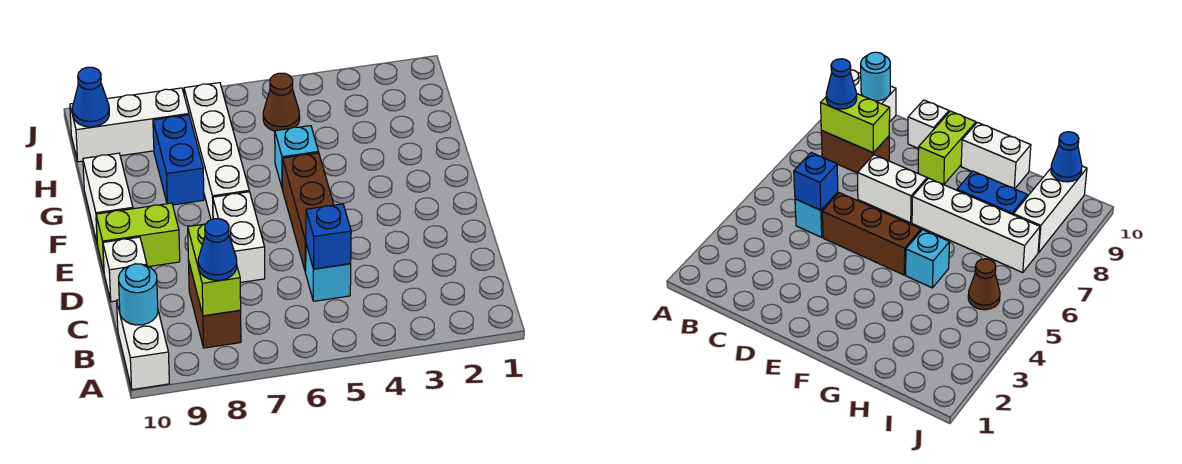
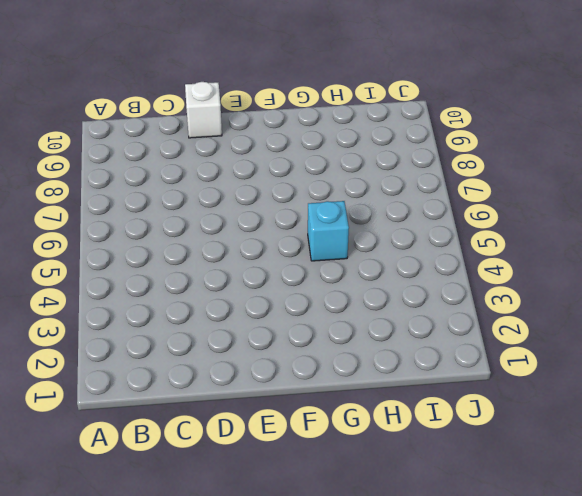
none -> white 1x2 brick [117,300,169,390]
none -> brown 1x2 brick [188,260,241,348]
none -> cyan 1x1 brick [306,244,351,301]

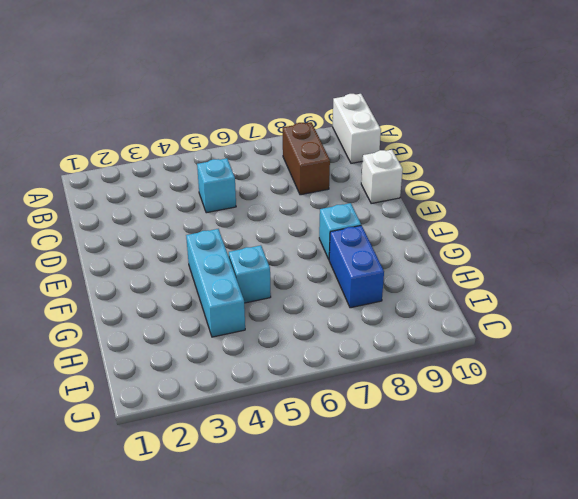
cyan 1x3 brick [186,229,245,337] -> none
cyan 1x1 brick [319,203,361,259] -> none
none -> brown 1x3 brick [282,153,334,273]
none -> white 1x2 brick [213,192,265,283]
none -> lime 1x2 brick [96,203,180,271]

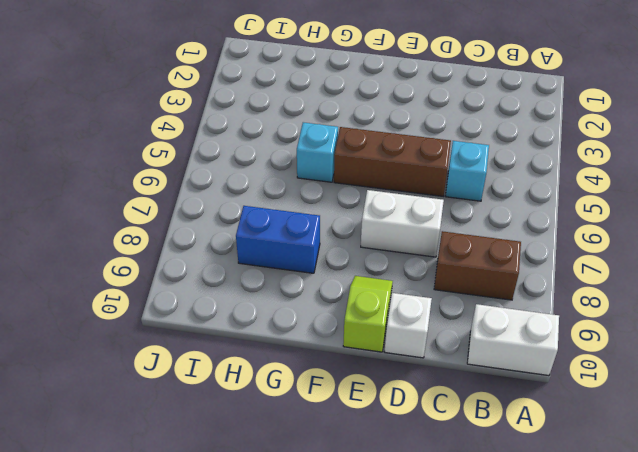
lime 1x2 slope [343,276,393,352] -> lime 1x2 brick [96,203,180,271]
none -> white 1x4 brick [184,83,249,220]
none -> white 1x2 brick [83,153,133,242]
none -> brown 1x1 cone [263,73,300,131]

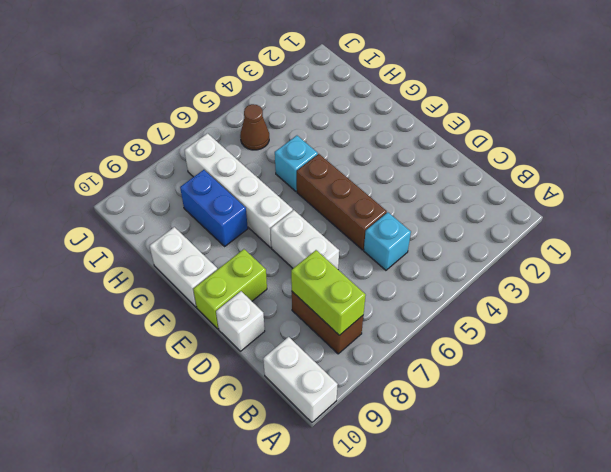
none -> white 1x3 brick [70,88,189,162]
none -> cyan 1x1 round brick [119,264,158,325]
none -> blue 1x1 brick [306,204,351,269]

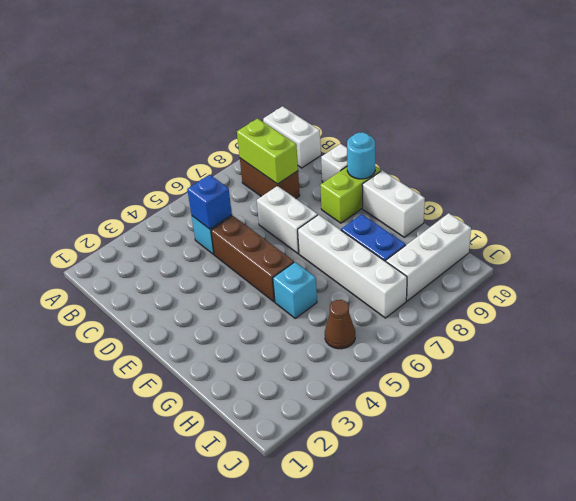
cyan 1x1 round brick [347,132,375,179] -> cyan 1x1 round brick moved to [119,264,158,325]
none -> blue 1x1 cone [73,67,109,127]
none -> blue 1x1 cone [198,219,237,280]

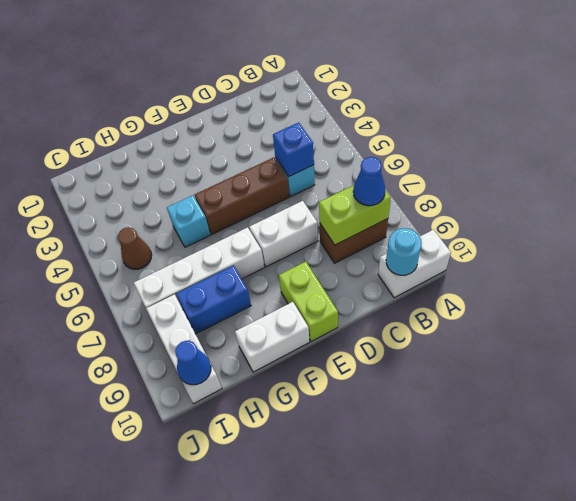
none -> white 1x1 brick [103,237,147,302]

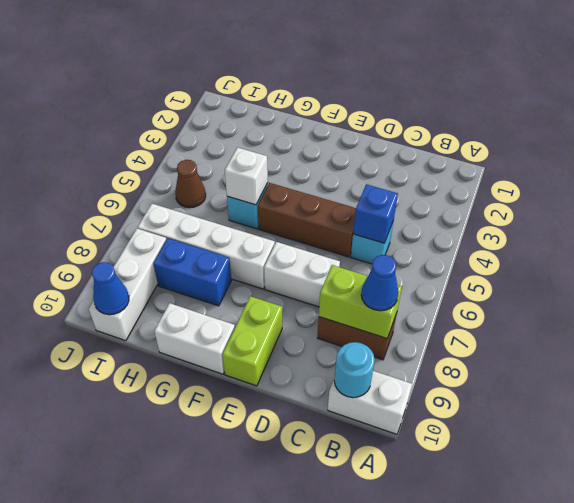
white 1x1 brick [225,147,268,205] -> white 1x1 brick moved to [103,237,147,302]

